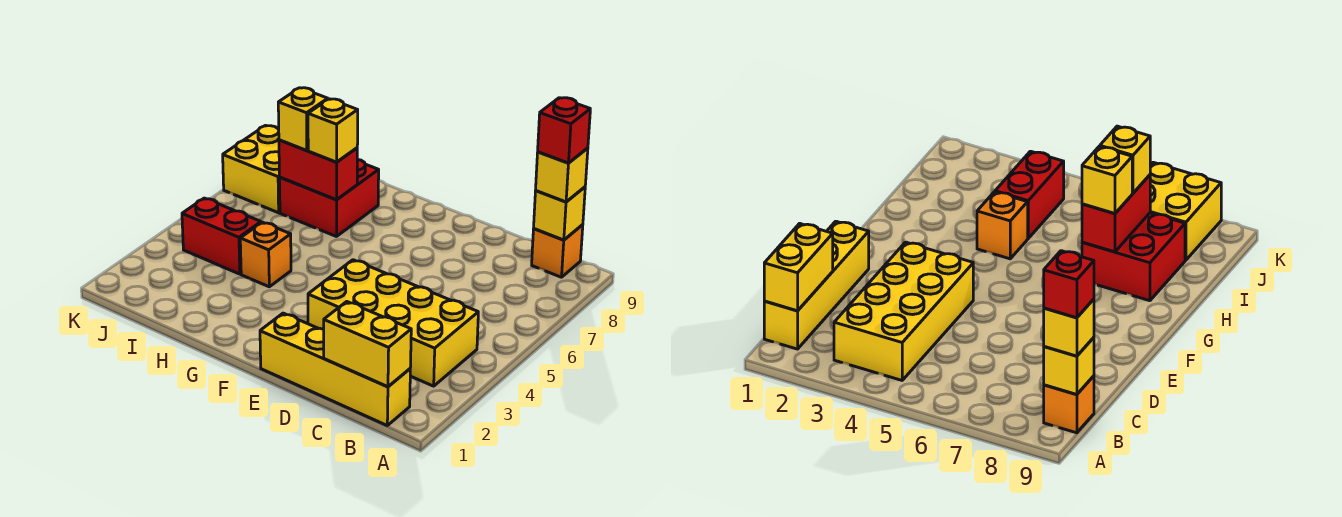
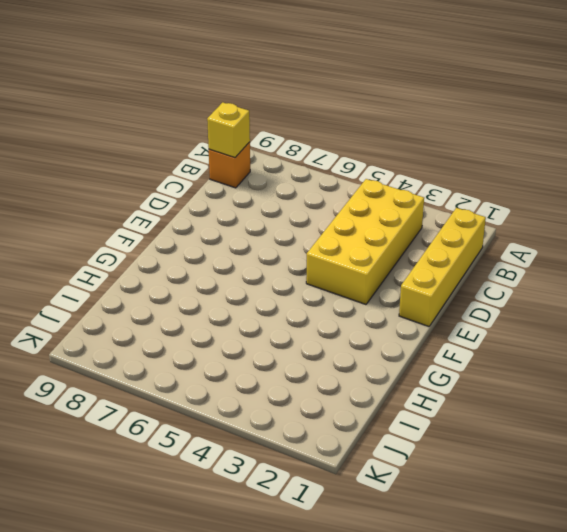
none -> orange 1x1 brick [240,222,291,287]
none -> red 2x2 brick [279,159,379,237]
none -> red 1x2 brick [182,198,261,274]

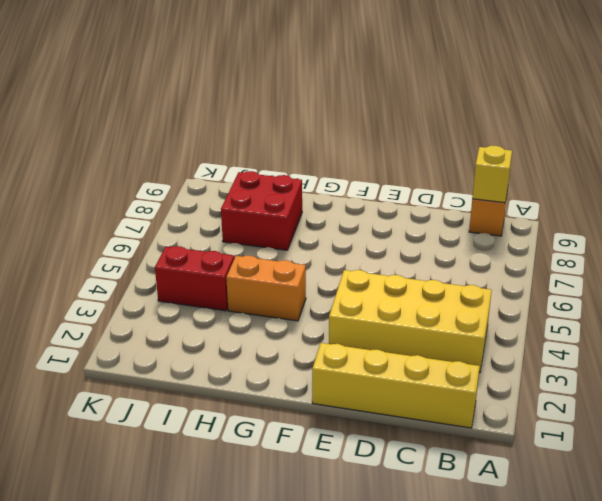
orange 1x2 brick [226,256,306,321] -> orange 1x1 brick [240,222,291,287]
none -> yellow 2x2 brick [223,125,280,213]
none -> yellow 1x2 brick [324,302,411,387]
none -> red 1x2 brick [279,140,357,200]

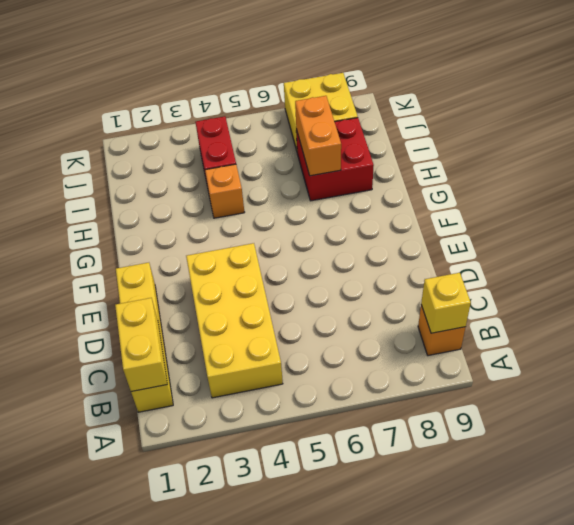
orange 1x2 brick [295,96,341,176] -> red 1x2 brick [279,140,357,200]
none -> yellow 1x1 brick [536,148,588,202]
none -> yellow 1x1 brick [308,99,358,162]
none -> yellow 1x1 brick [278,88,328,150]

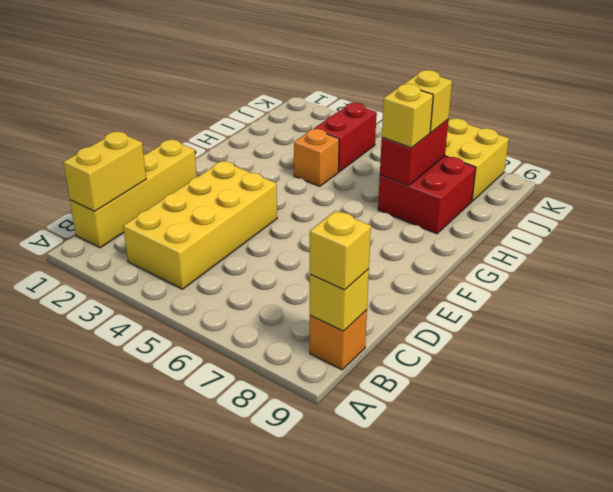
none -> red 1x1 brick [538,98,590,163]

